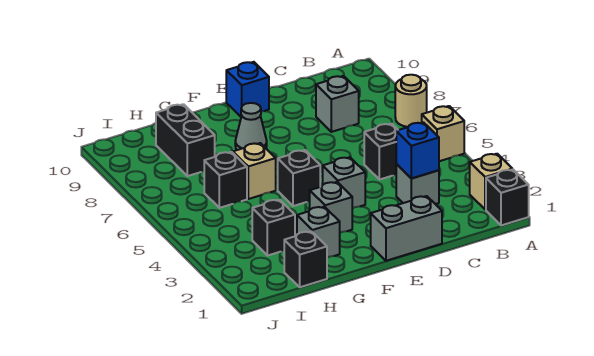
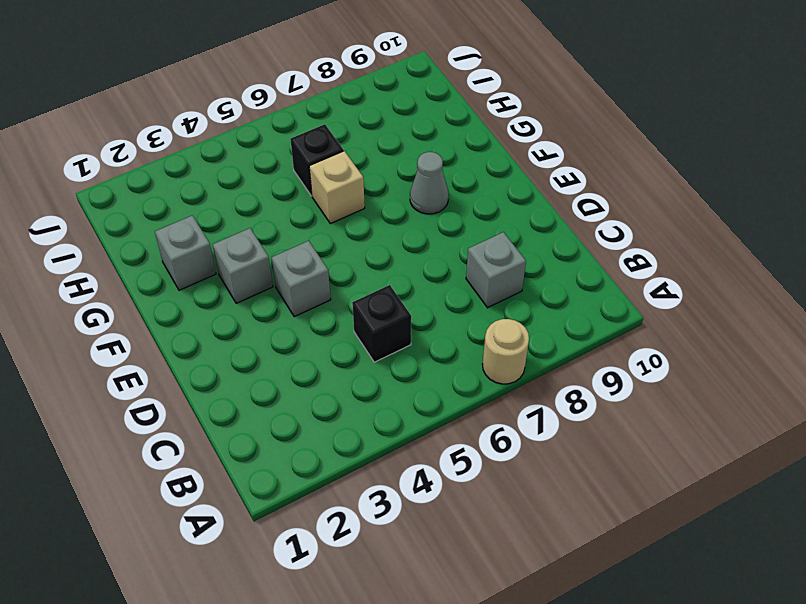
none -> black 1x1 brick [486,170,529,225]
none -> tan 1x1 brick [470,154,512,210]
none -> tan 1x1 brick [422,106,464,161]

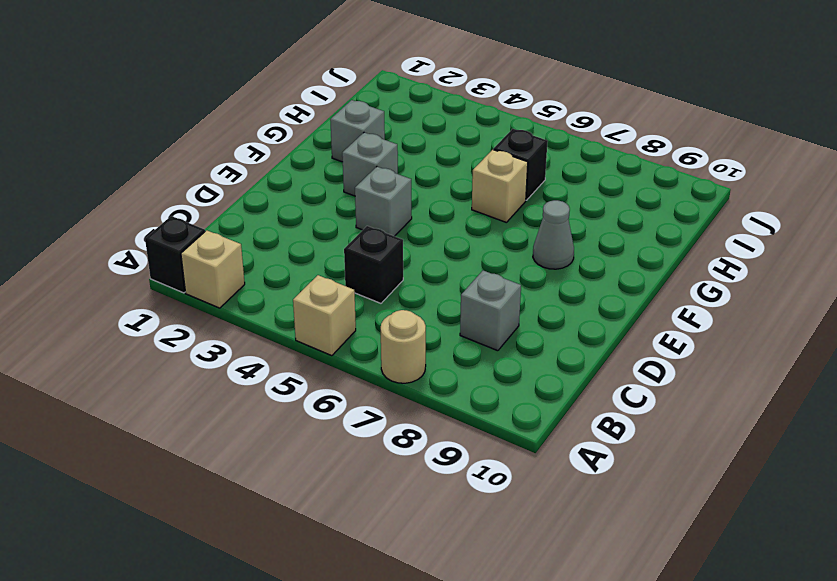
none -> grey 1x1 brick [396,164,439,204]
none -> grey 1x2 brick [371,196,442,261]
none -> blue 1x1 brick [226,62,269,117]

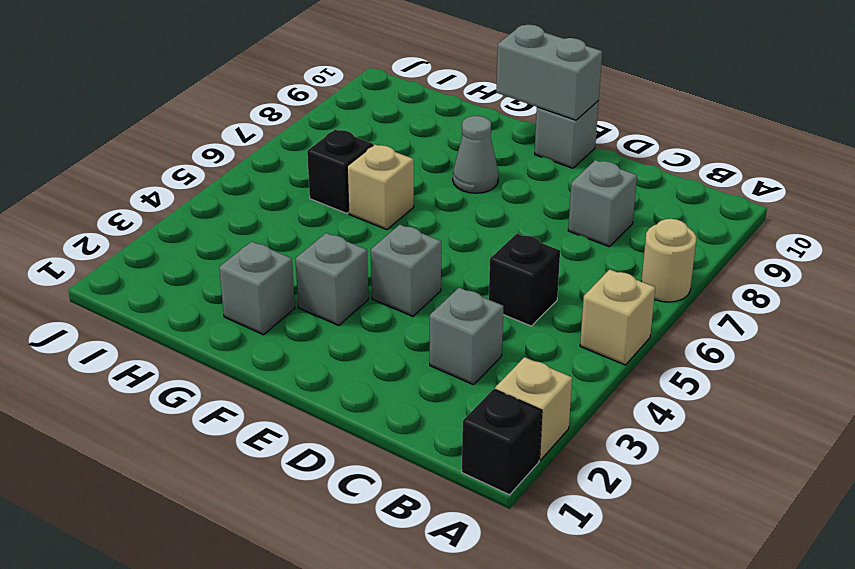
grey 1x1 brick [535,101,599,168] -> blue 1x1 brick [226,62,269,117]
grey 1x2 brick [496,25,602,120] -> grey 1x2 brick moved to [371,196,442,261]
none -> black 1x1 brick [278,150,320,206]
none -> black 1x1 brick [284,231,327,287]
none -> black 1x1 brick [252,200,295,256]

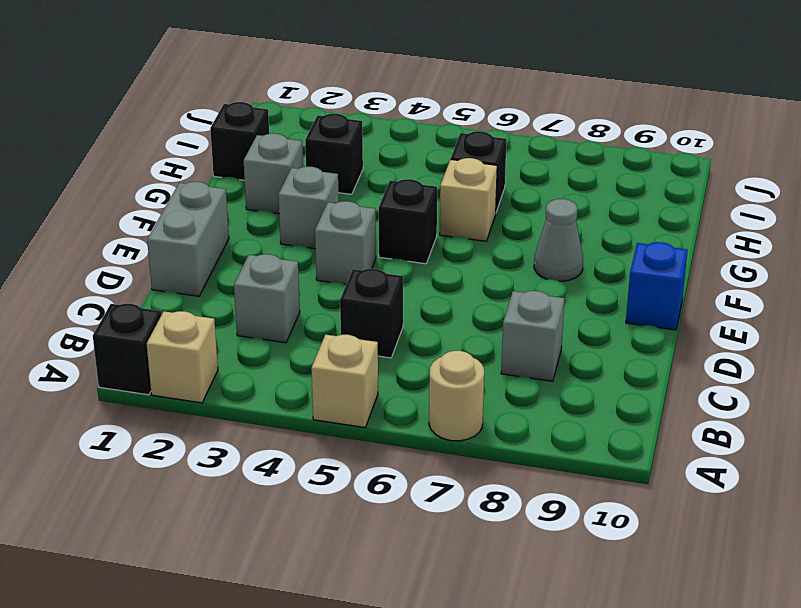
none -> black 1x2 brick [156,104,215,176]
none -> blue 1x1 brick [396,122,439,178]

